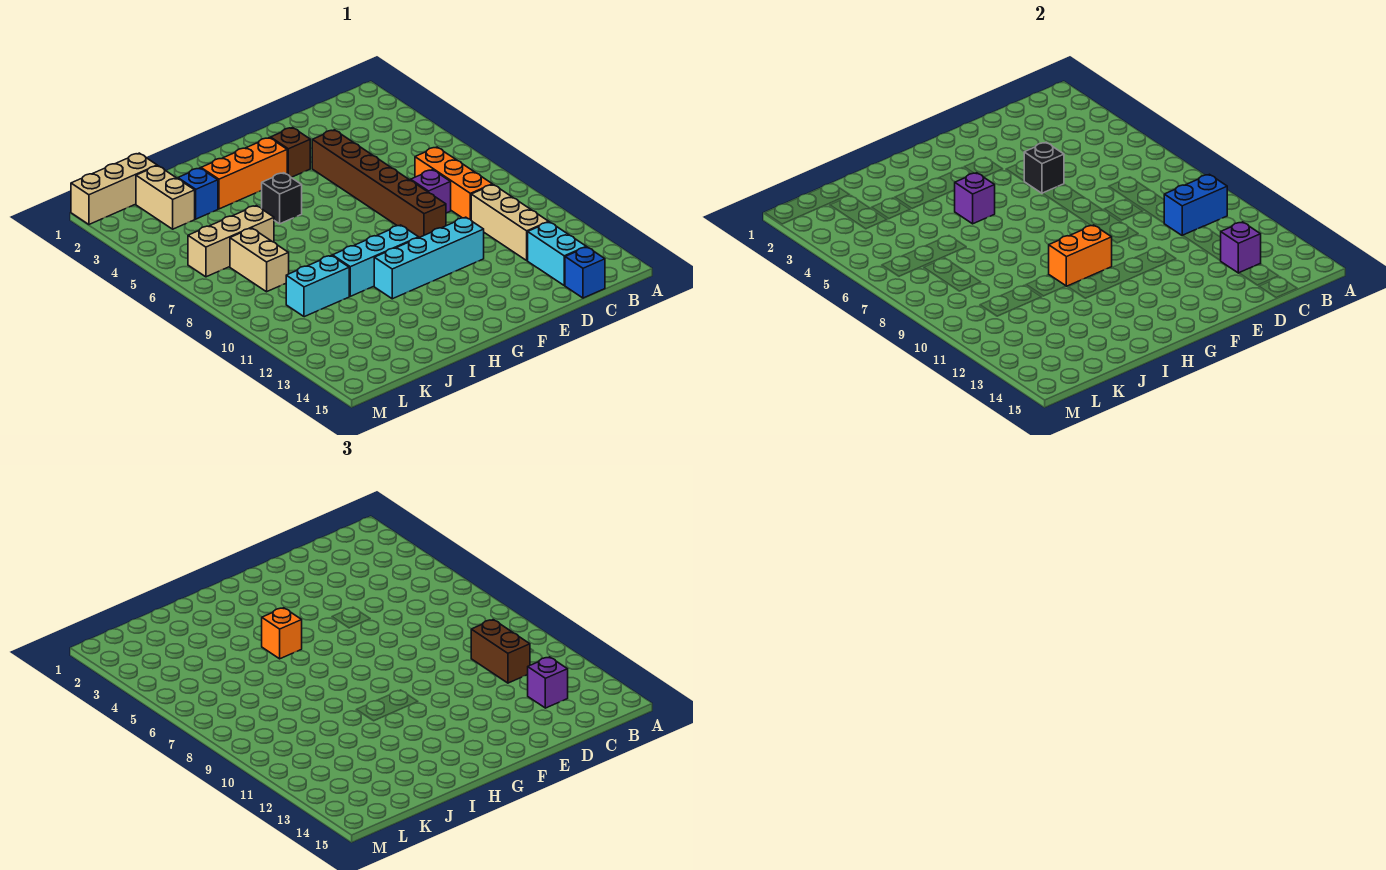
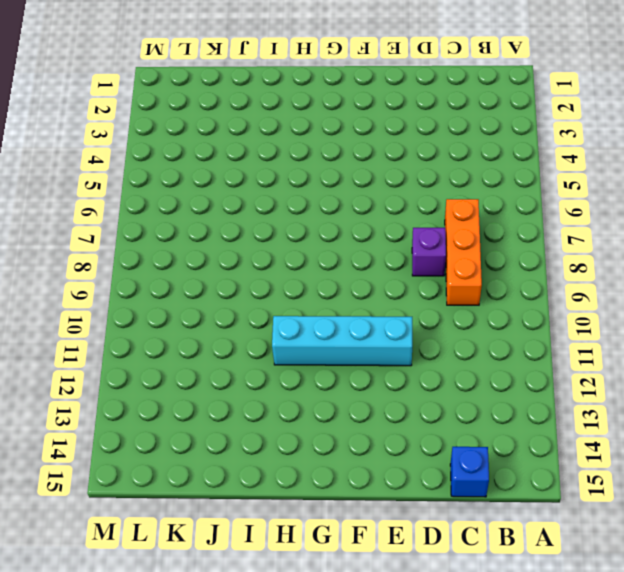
none -> tan 1x3 brick [471,185,549,260]
none -> cyan 1x2 brick [528,222,586,285]
none -> brown 1x6 brick [312,130,446,238]

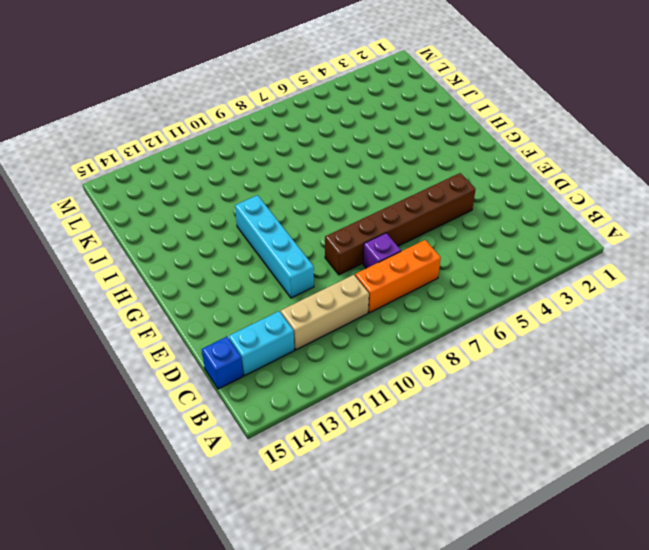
none -> brown 1x1 brick [271,128,310,178]
none -> orange 1x3 brick [201,138,287,209]
none -> cyan 1x3 brick [332,225,419,296]

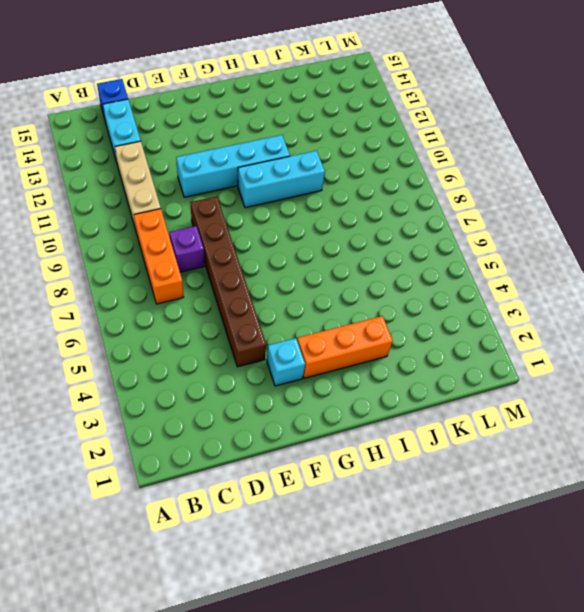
cyan 1x1 brick [267,338,305,386] -> brown 1x1 brick [271,128,310,178]
none -> black 1x1 brick [262,173,302,224]
none -> blue 1x1 brick [178,168,218,219]
none -> tan 1x3 brick [188,206,274,277]

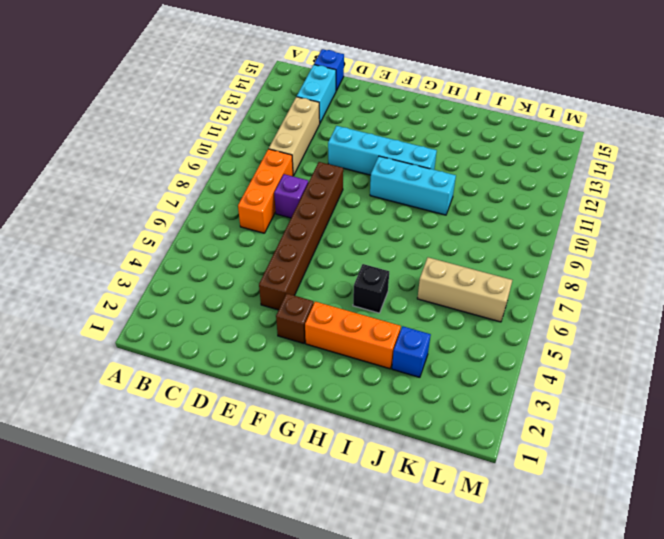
none -> cyan 1x2 brick [286,255,349,317]
none -> tan 1x3 brick [71,153,157,224]
none -> tan 1x2 brick [136,166,195,229]

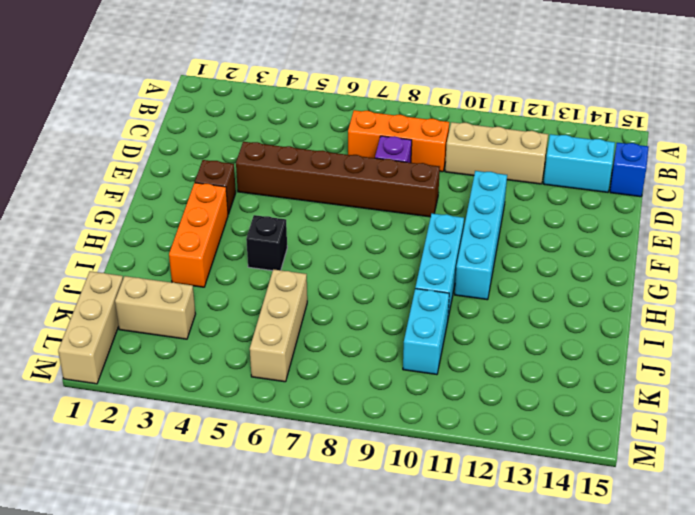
none -> blue 1x1 brick [178,168,218,219]
none -> tan 1x2 brick [230,228,289,292]
none -> blue 1x2 brick [1164,174,1227,236]

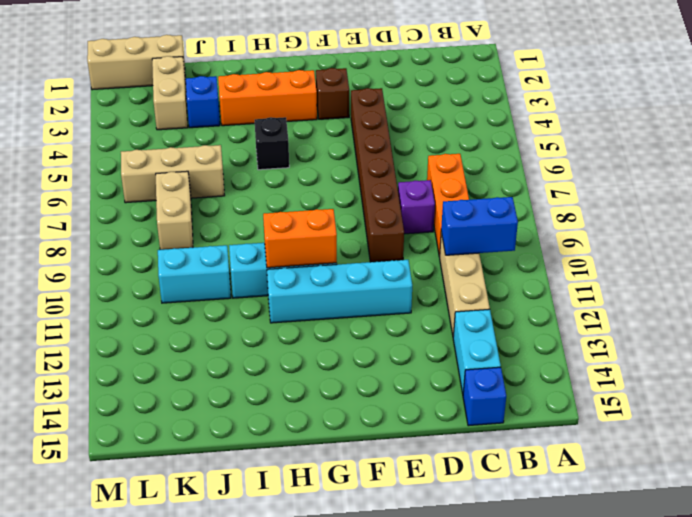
none -> purple 1x1 brick [1221,222,1261,273]
none -> black 1x1 brick [1024,142,1064,193]
none -> purple 1x1 brick [955,173,995,224]

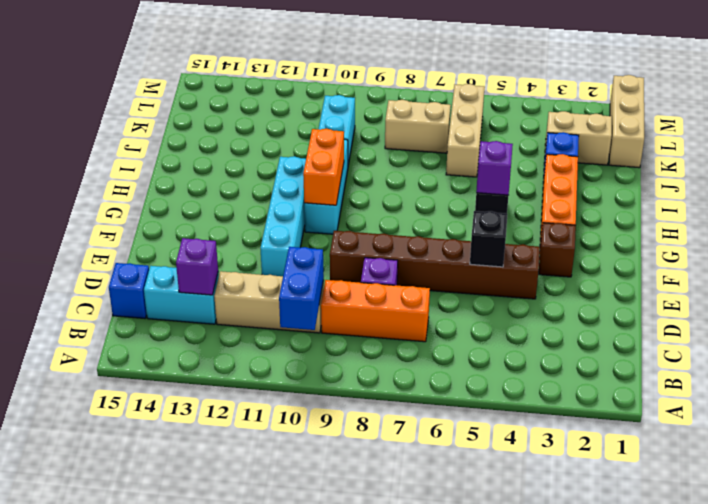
none -> brown 1x2 brick [471,620,530,683]
none -> purple 1x1 brick [528,657,568,708]
none -> orange 1x1 brick [262,608,302,659]

